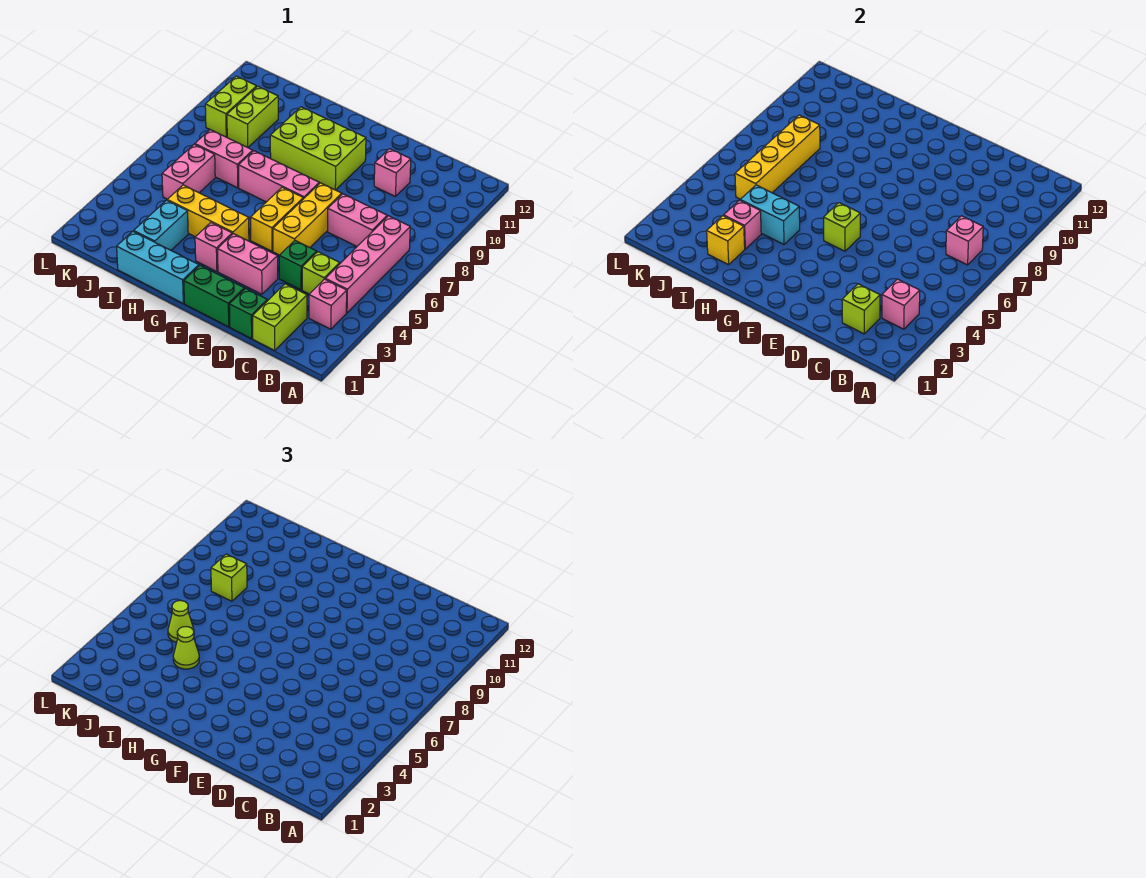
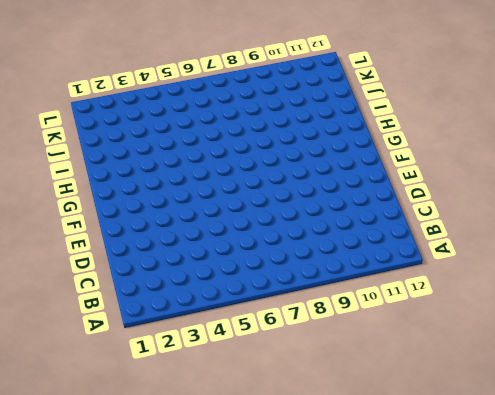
none -> pink 1x1 brick [309,279,347,329]
none -> pink 1x4 brick [325,216,410,313]
none -> lime 1x2 brick [253,284,307,350]
none -> lime 1x1 brick [302,252,340,294]

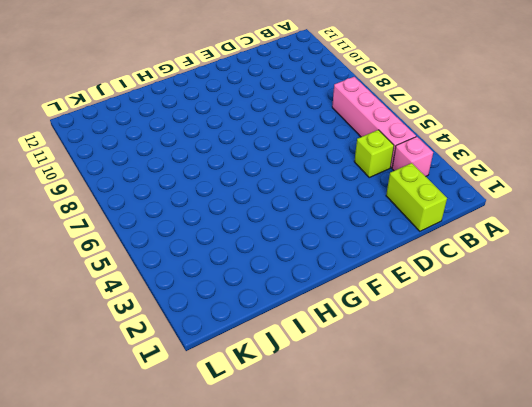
none -> pink 1x2 brick [328,194,387,246]
none -> green 1x1 brick [229,288,267,339]
none -> green 1x1 brick [279,241,317,290]
none -> pink 1x1 brick [374,149,411,197]

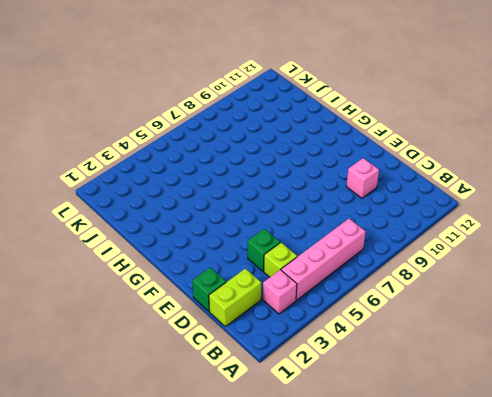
none -> pink 1x2 brick [328,194,387,246]
none -> green 1x2 brick [184,265,244,327]
none -> pink 1x2 brick [218,234,278,294]
none -> yellow 1x3 brick [273,183,342,255]

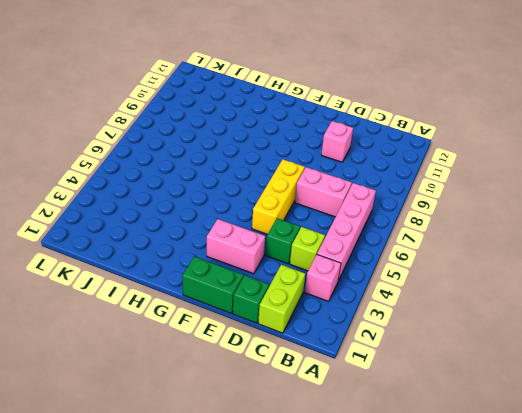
none -> yellow 1x2 brick [250,187,303,251]
none -> pink 1x3 brick [239,151,319,202]
none -> lime 2x3 brick [270,107,366,190]
none -> cyan 1x3 brick [117,231,199,303]

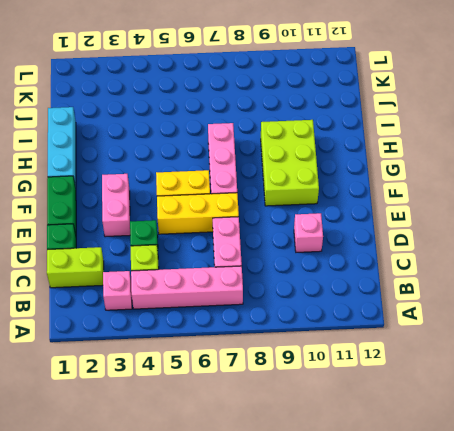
none -> pink 1x1 brick [195,223,232,272]
none -> yellow 1x3 brick [167,185,249,241]
none -> cyan 1x2 brick [134,200,188,250]
none -> pink 1x2 brick [195,130,253,188]

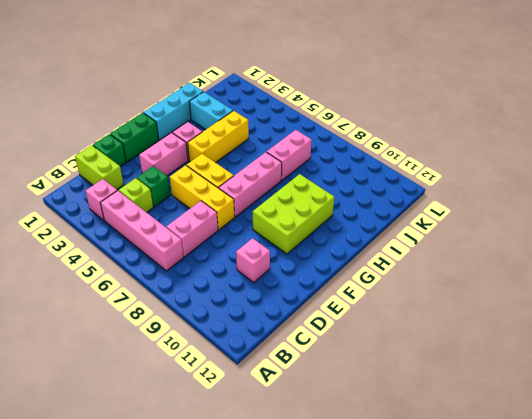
none -> pink 1x2 brick [162,144,215,199]
none -> lime 1x2 brick [227,86,278,147]
none -> lime 1x2 brick [205,76,257,137]
none -> pink 1x1 brick [882,279,920,329]

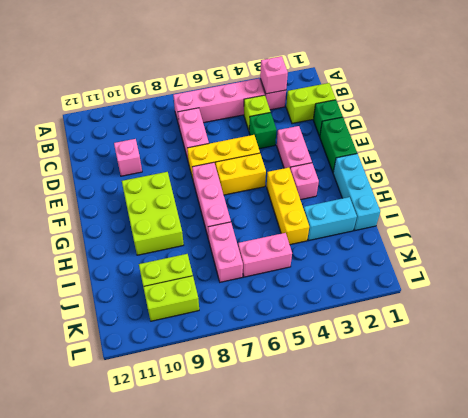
none -> pink 1x1 brick [946,216,983,265]
none -> lime 1x1 brick [842,284,880,334]
none -> lime 1x1 brick [823,203,860,251]
none -> cyan 1x2 brick [740,185,800,244]

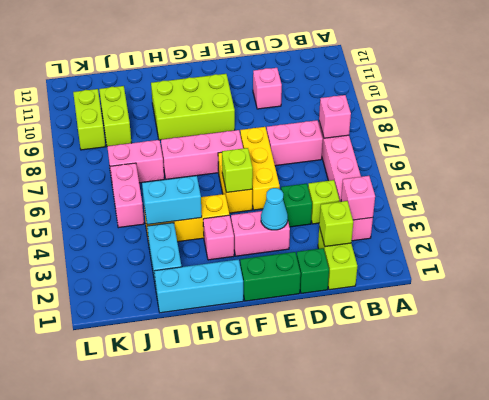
cyan 1x1 cone [261,188,288,230] -> none
none -> yellow 1x1 brick [707,216,745,265]
none -> pink 1x1 brick [724,200,761,249]
none -> yellow 1x4 brick [735,115,820,199]
none -> lime 1x1 cone [173,627,199,669]

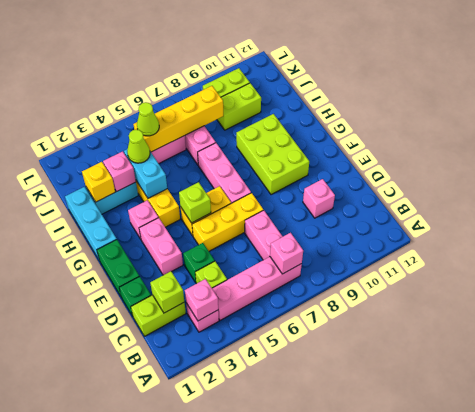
none -> lime 1x1 brick [211,554,247,601]

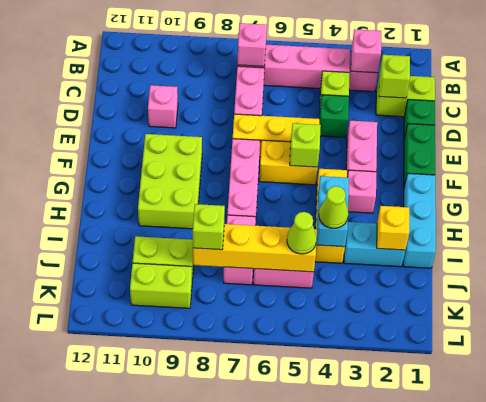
none -> pink 1x1 brick [724,200,761,249]

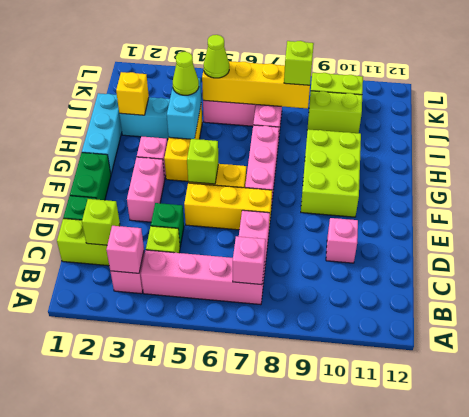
none -> pink 1x1 brick [724,200,761,249]

